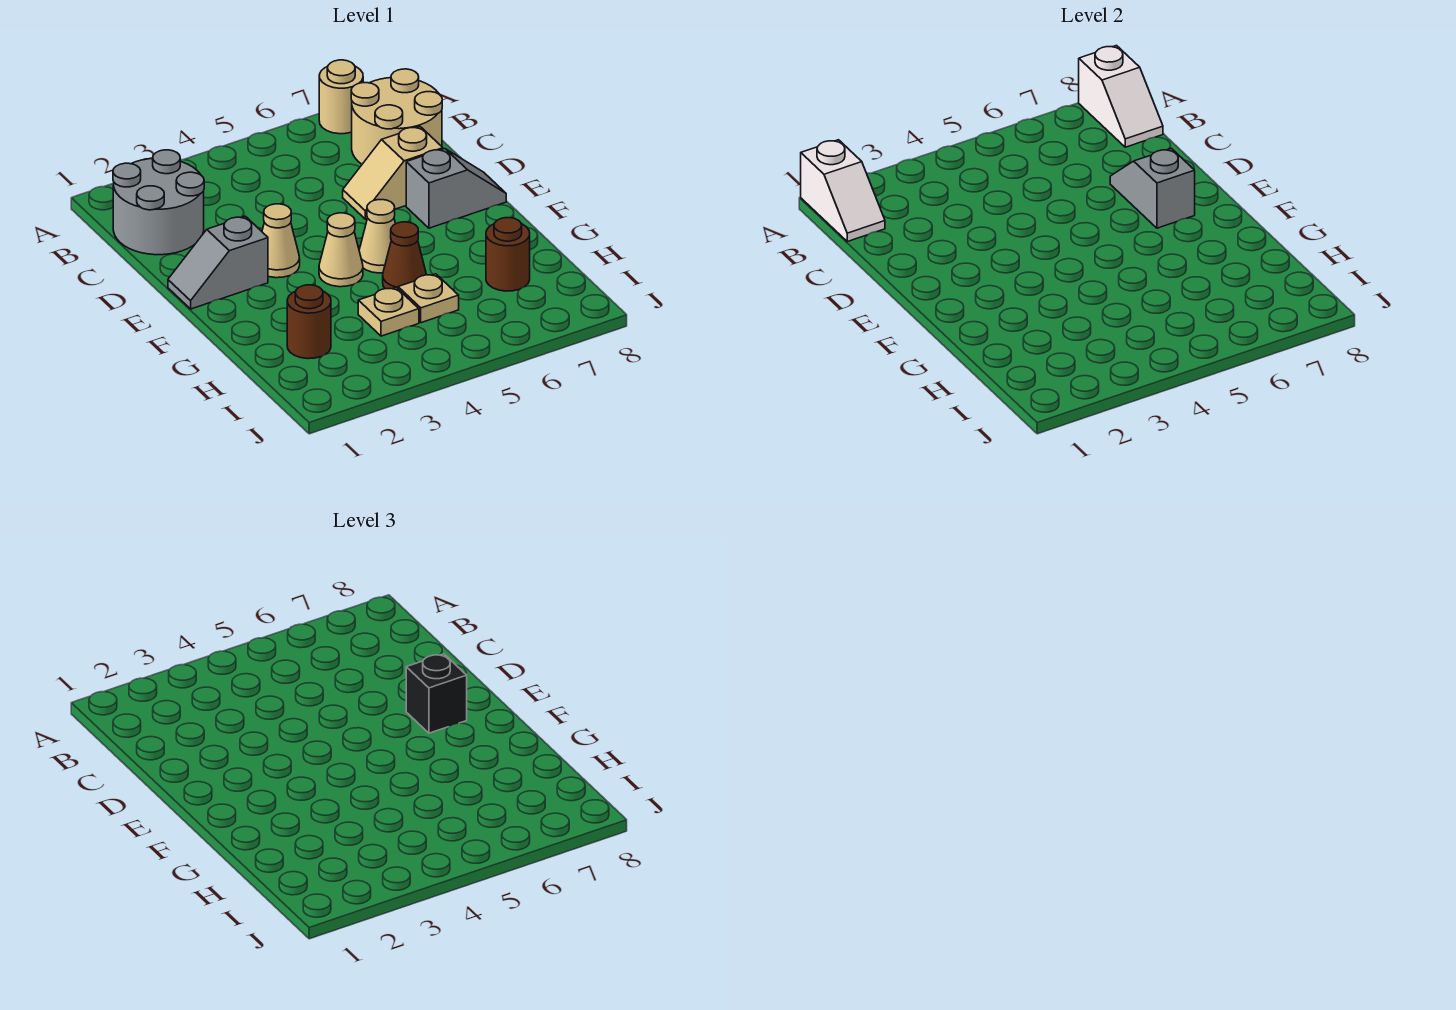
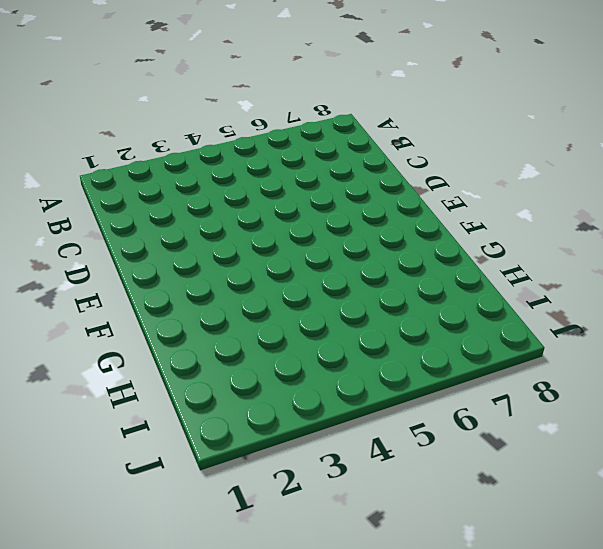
none -> tan 1x1 round brick [319,60,363,134]
none -> grey 2x2 round brick [113,150,204,255]
none -> tan 2x2 round brick [351,69,442,164]

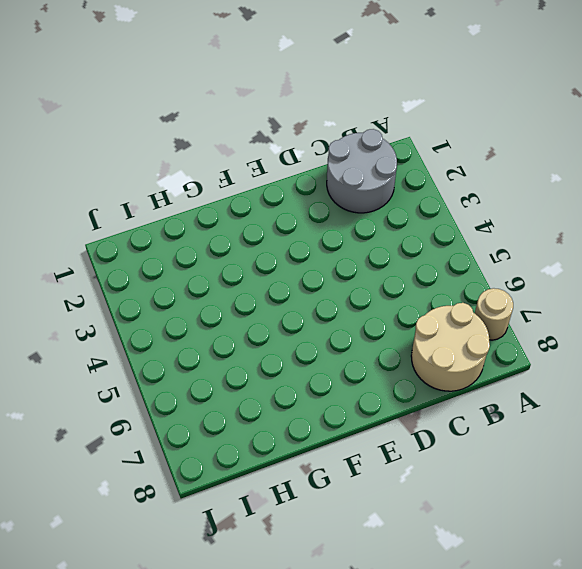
none -> tan 1x2 slope [343,127,443,219]
none -> grey 1x2 slope [168,216,268,309]
none -> tan 1x1 cone [262,204,300,278]

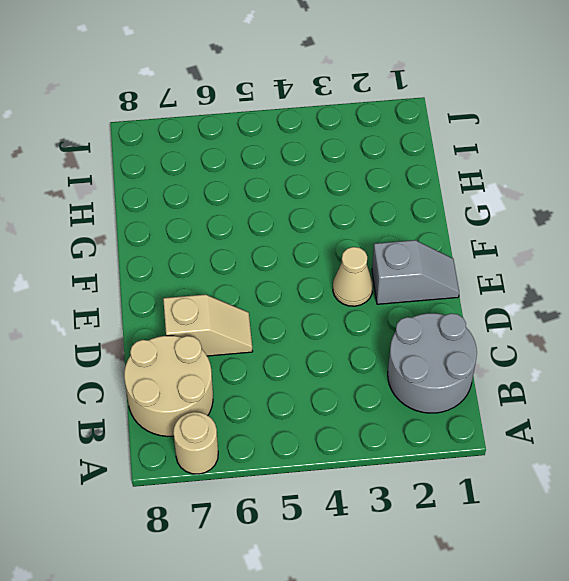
none -> grey 1x2 slope [406,149,506,228]
none -> tan 1x1 cone [319,213,363,287]
none -> tan 1x1 cone [359,200,395,273]

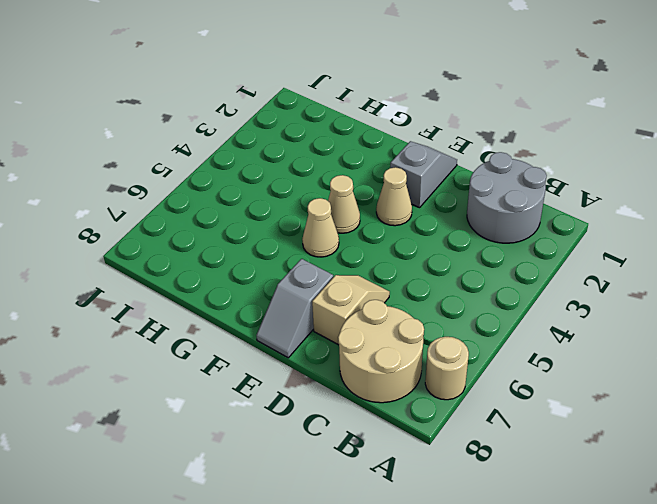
none -> brown 1x1 cone [383,222,426,289]
none -> brown 1x1 round brick [287,285,331,359]
none -> tan 1x1 plate [358,288,419,336]

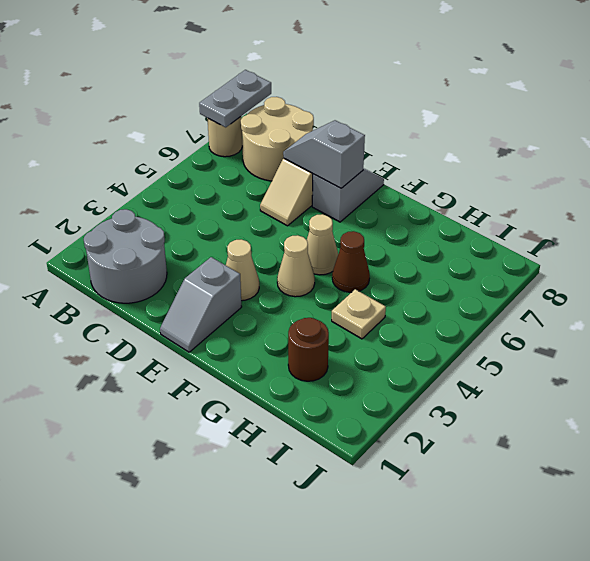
grey 1x2 plate [199,70,271,127] -> white 1x2 slope [1079,46,1163,147]
none -> tan 1x1 plate [398,274,459,323]
none -> brown 1x1 round brick [486,218,530,291]
none -> white 1x2 slope [801,140,885,242]

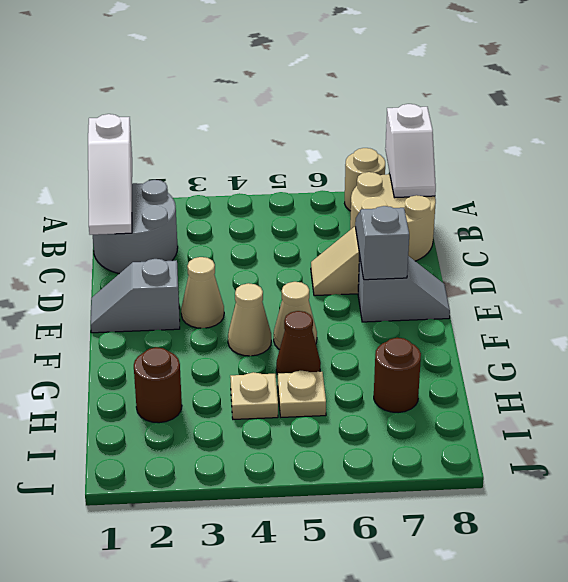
white 1x3 slope [88,114,132,235] -> white 1x2 slope [801,140,885,242]
none -> black 1x1 brick [406,654,467,733]

